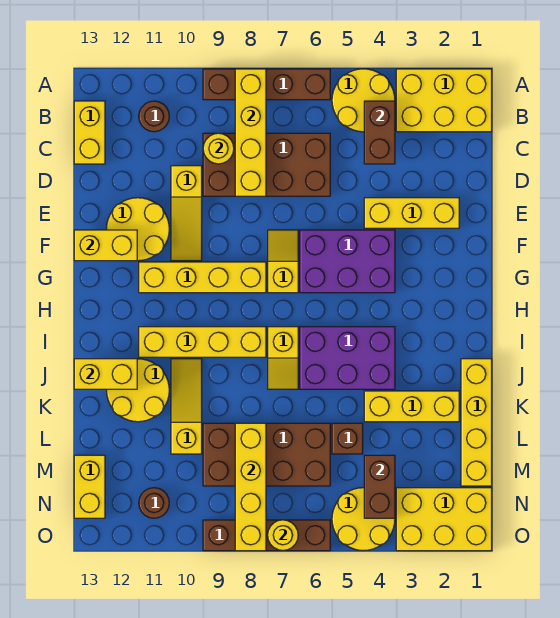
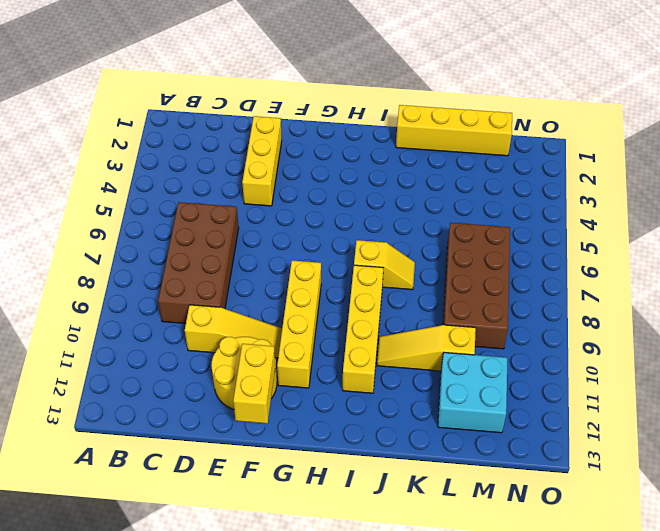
cyan 2x2 brick [438,353,507,433] -> none
none -> yellow 2x3 brick [396,69,492,132]
none -> yellow 2x2 round brick [332,69,395,132]
none -> brown 1x4 brick [203,69,330,100]
none -> brown 1x1 round brick [139,101,169,132]

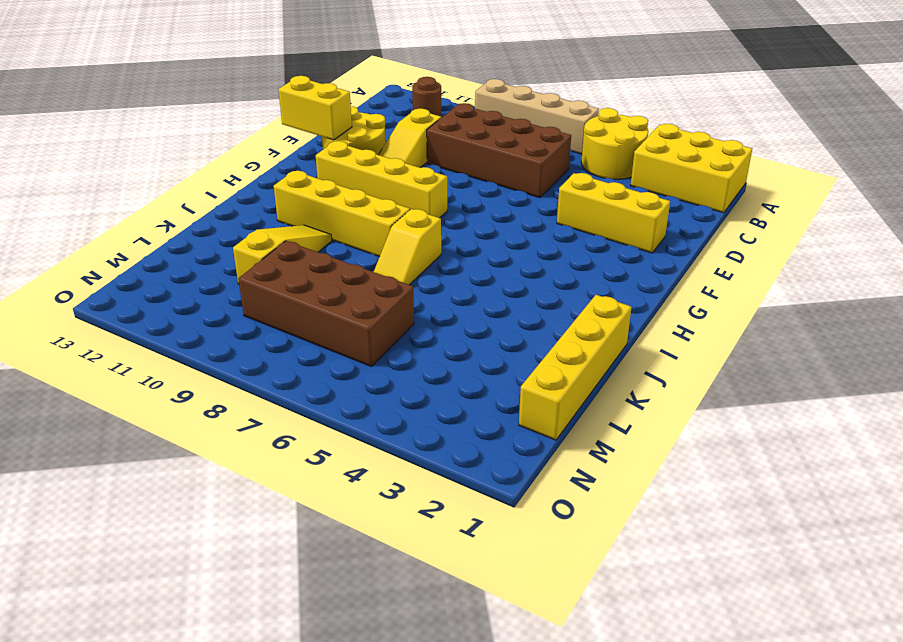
tan 1x4 brick [475,79,599,154] -> brown 1x4 brick [203,69,330,100]
none -> yellow 1x2 brick [74,101,105,164]
none -> purple 2x3 brick [300,230,395,293]
none -> yellow 1x2 slope [268,230,298,293]
none -> purple 2x3 brick [300,327,395,389]

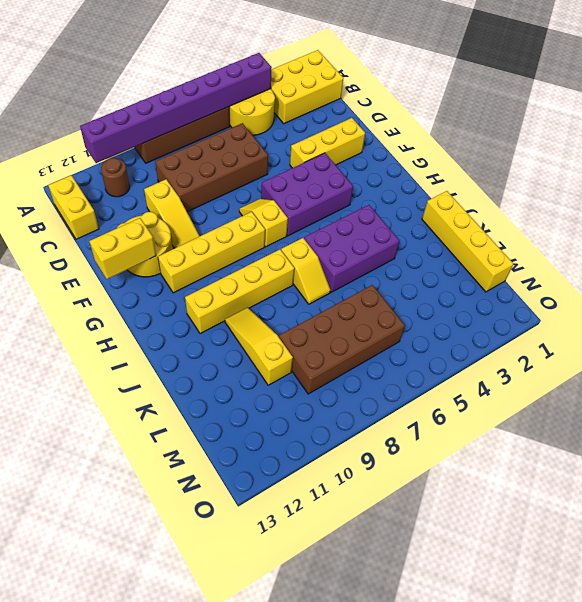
purple 1x8 brick [80,53,272,163] -> yellow 1x4 brick [235,69,266,196]
none -> yellow 2x2 round brick [107,359,169,422]
none -> yellow 1x3 brick [364,391,459,422]
none -> brown 1x1 brick [332,423,363,454]
none -> yellow 1x2 brick [74,455,105,518]

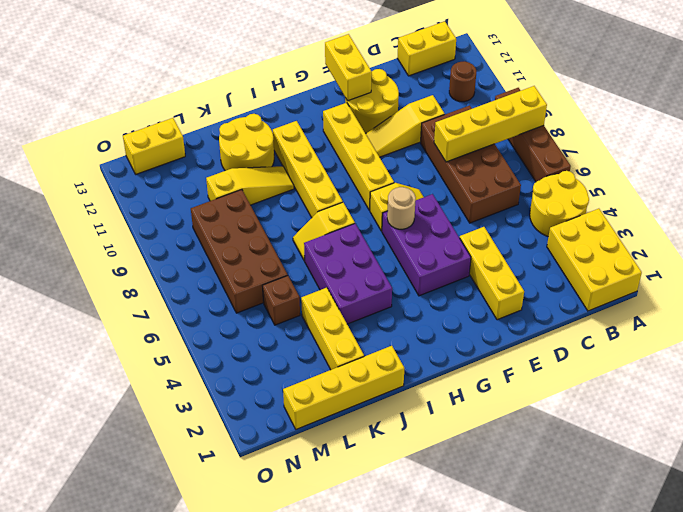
tan 1x1 round brick [387,187,416,229] -> none
none -> yellow 2x3 brick [396,488,492,551]
none -> yellow 2x2 round brick [332,488,395,551]
none -> brown 1x1 round brick [139,488,169,518]
none -> brown 1x4 brick [203,520,330,551]

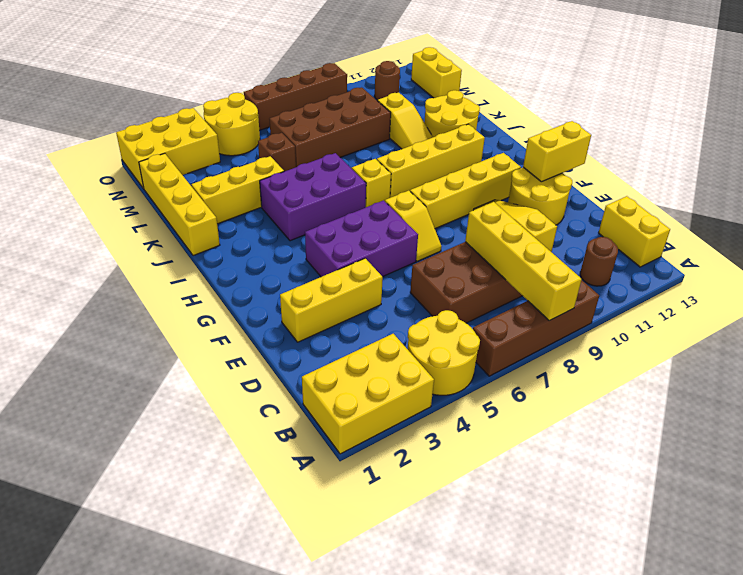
none -> brown 1x2 brick [364,101,395,164]
none -> yellow 1x1 round brick [203,133,234,164]
none -> yellow 1x2 brick [74,359,137,389]
none -> yellow 1x4 brick [235,423,266,551]

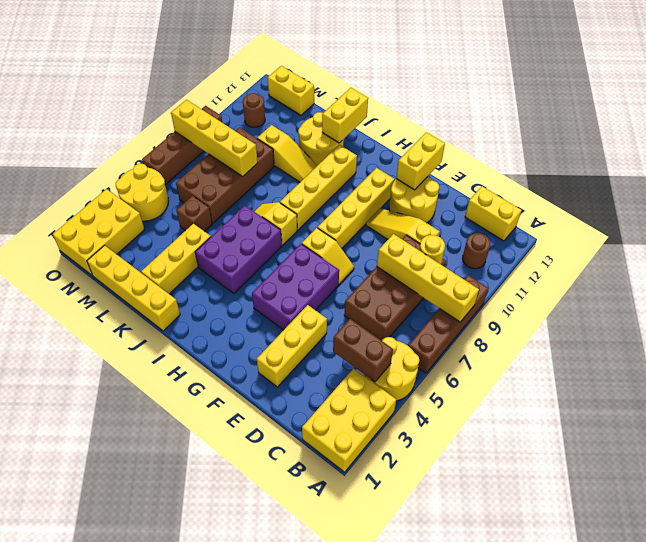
none -> brown 1x2 brick [364,455,395,518]
none -> yellow 1x1 round brick [268,520,298,551]

